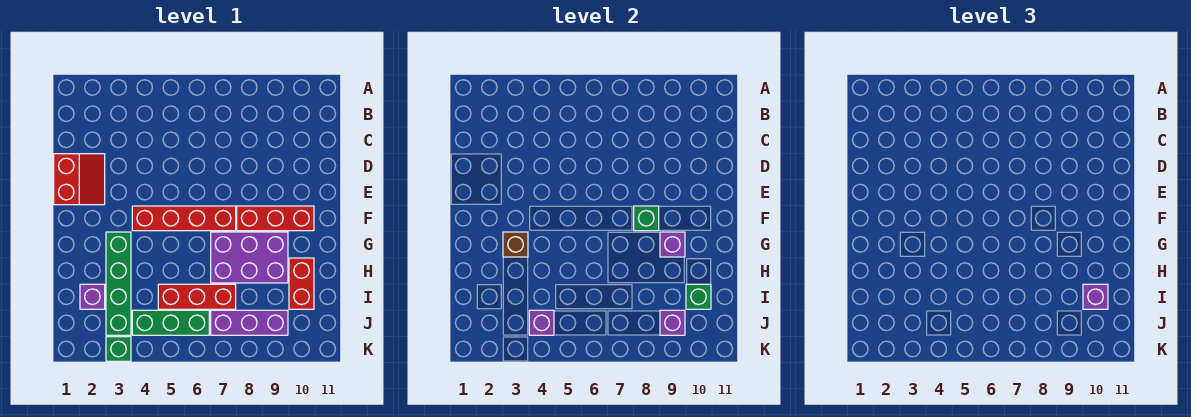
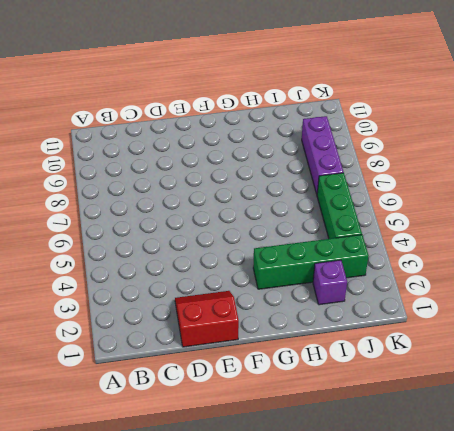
none -> red 1x4 brick [132,206,236,231]
none -> red 1x3 brick [237,206,314,231]
none -> purple 2x3 brick [211,232,288,283]

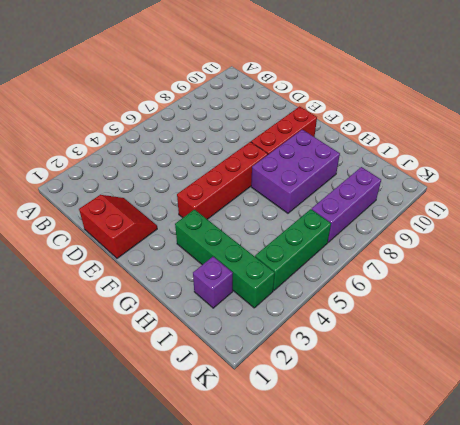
none -> red 1x2 brick [289,258,314,309]
none -> red 1x3 brick [158,284,236,309]
none -> green 1x1 brick [106,337,131,361]

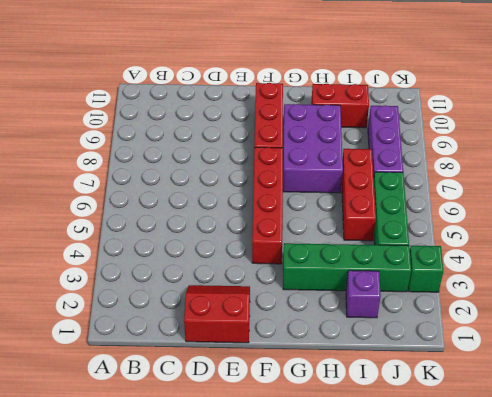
none -> green 1x1 brick [634,206,659,231]
none -> brown 1x1 brick [503,232,528,257]
none -> purple 1x1 brick [660,232,685,257]

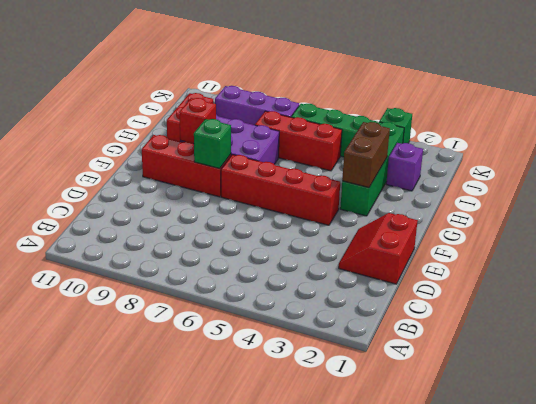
brown 1x2 brick [342,122,390,188] -> brown 1x1 brick [503,232,528,257]
red 1x1 brick [179,98,216,144] -> purple 1x1 brick [660,232,685,257]
none -> green 1x1 brick [686,284,711,309]
none -> purple 1x1 brick [529,310,554,335]
none -> purple 1x1 brick [660,310,685,335]

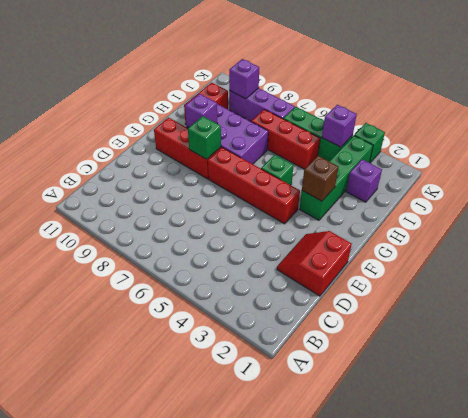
green 1x1 brick [261,155,294,185] -> green 1x1 brick moved to [686,284,711,309]
none -> purple 1x1 brick [1083,284,1108,309]

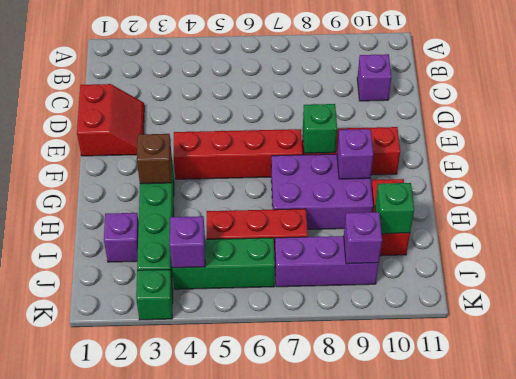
purple 1x1 brick [357,54,392,101] -> purple 1x1 brick moved to [1083,284,1108,309]

